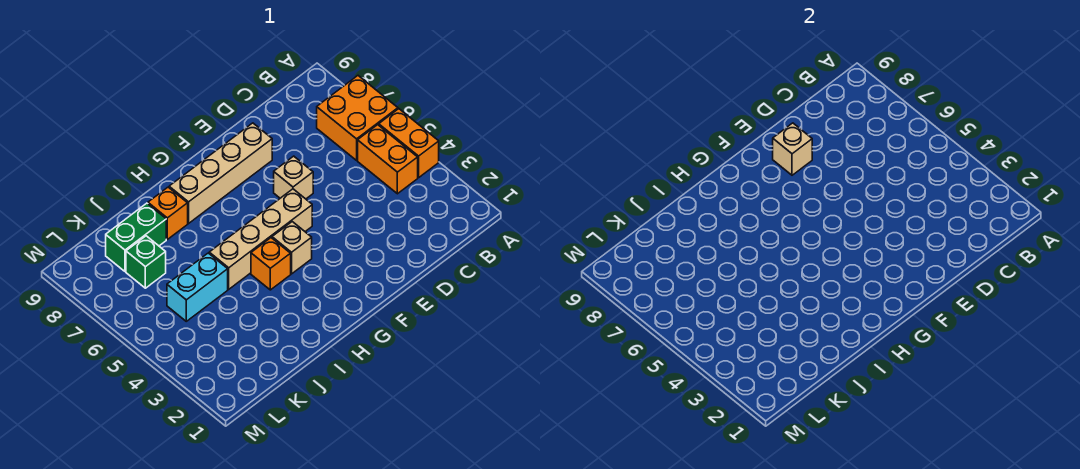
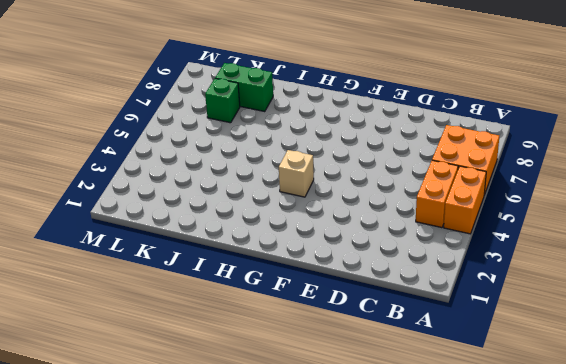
none -> tan 1x1 brick [274,156,313,199]
none -> tan 1x4 brick [169,123,272,223]
none -> tan 1x4 brick [209,189,312,289]

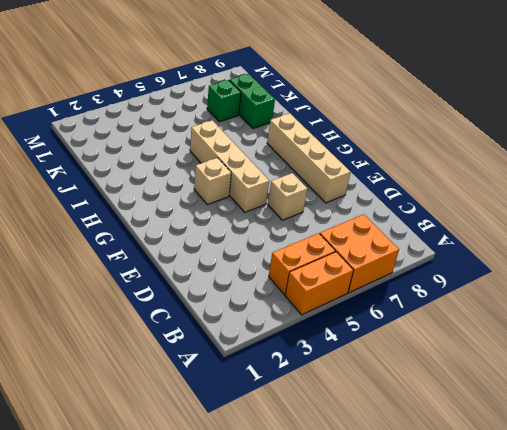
none -> orange 1x1 brick [251,238,291,290]
none -> orange 1x1 brick [148,187,188,239]
none -> cyan 1x2 brick [167,253,228,321]

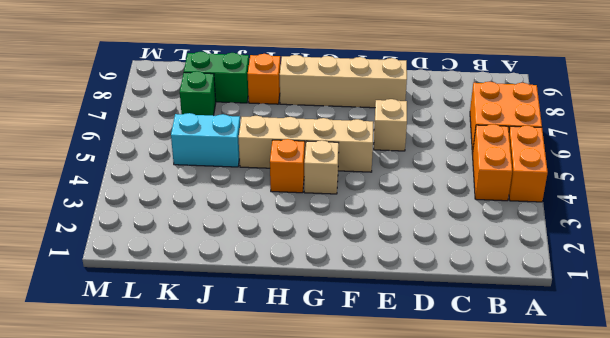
none -> tan 1x1 brick [773,123,812,175]

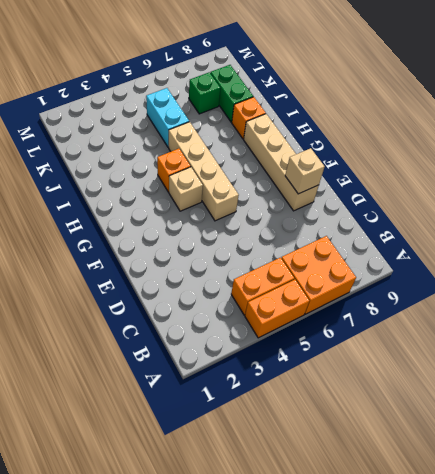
none -> tan 1x1 brick [274,156,313,199]

